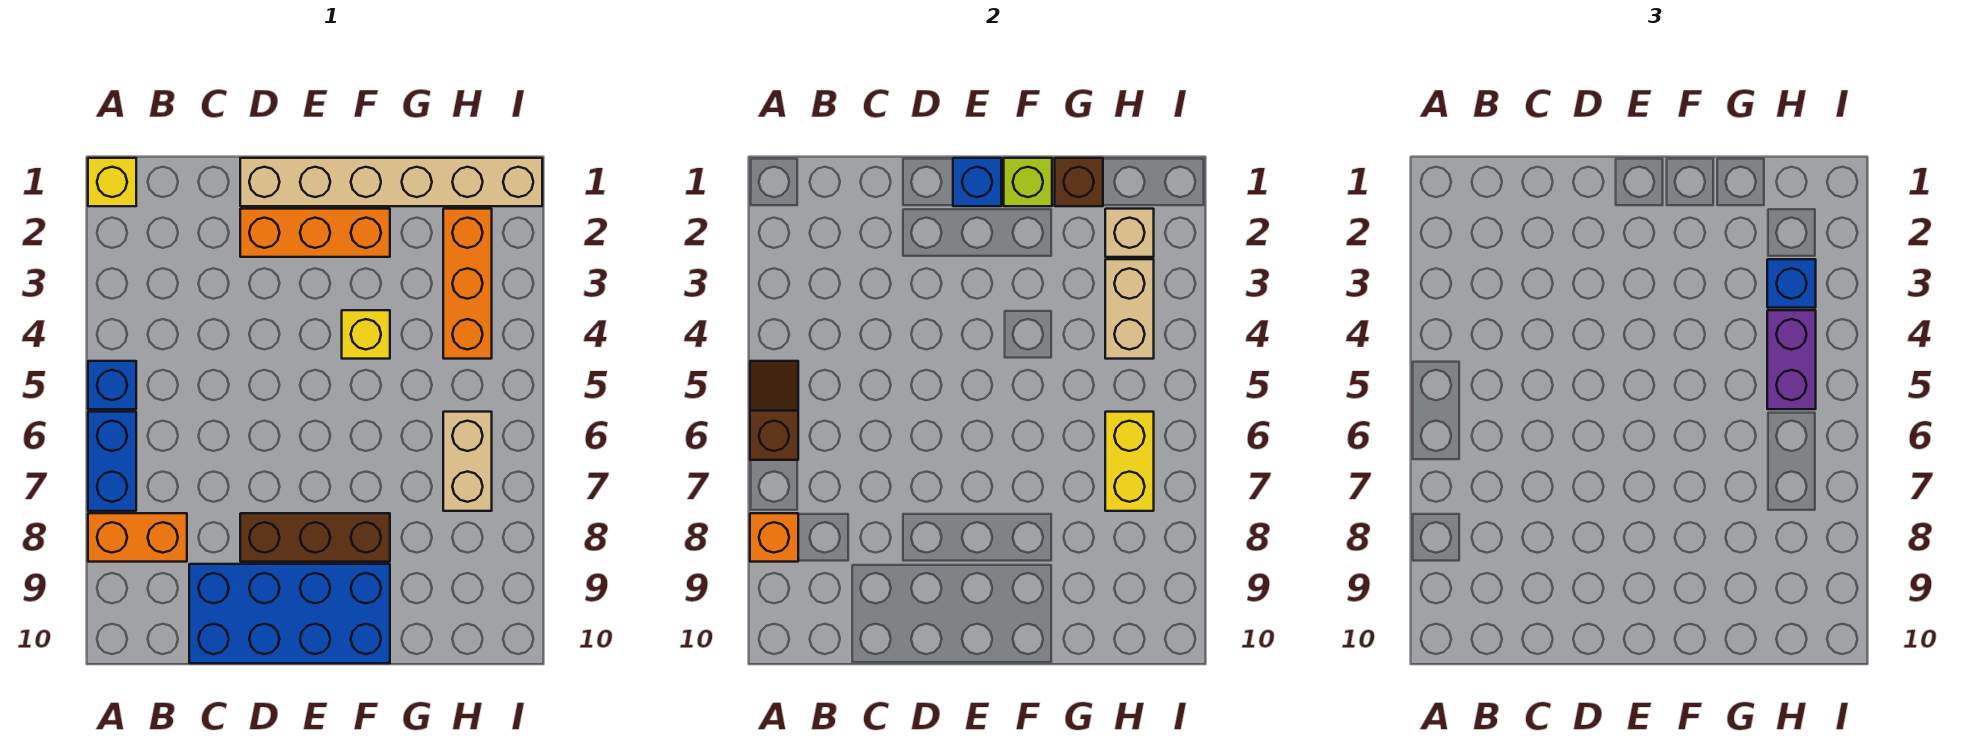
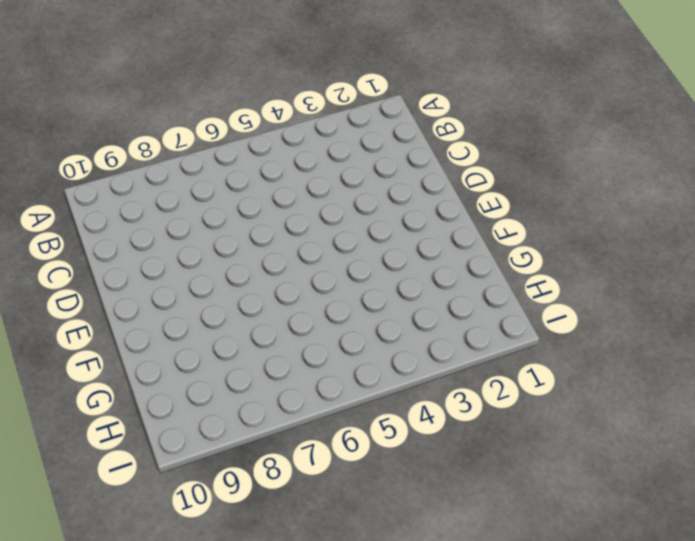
none -> yellow 1x1 brick [88,158,136,206]
none -> blue 1x1 brick [88,361,136,409]
none -> blue 1x2 brick [88,412,136,511]

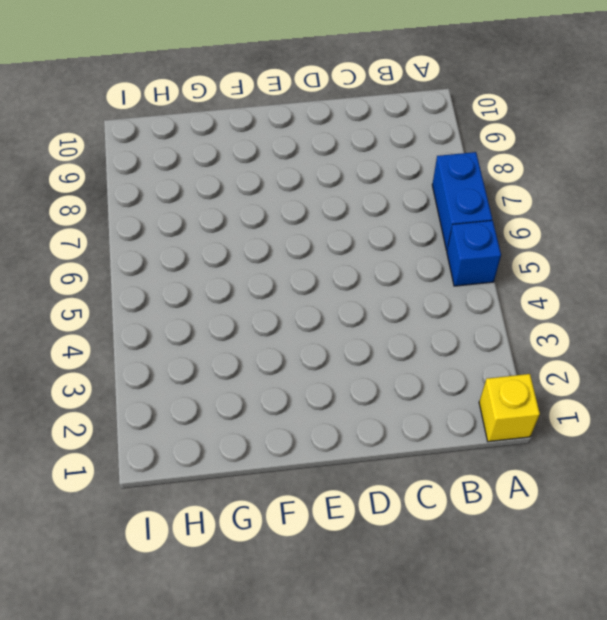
none -> orange 1x2 brick [88,513,187,562]
none -> blue 2x4 brick [189,564,390,663]
none -> tan 1x6 brick [240,158,542,206]

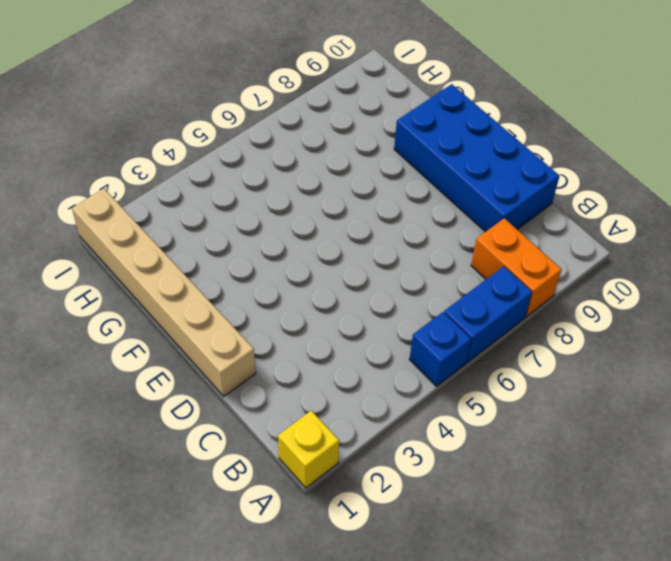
none -> orange 1x3 brick [240,209,390,257]
none -> brown 1x3 brick [240,513,390,562]
none -> yellow 1x1 brick [342,310,390,359]

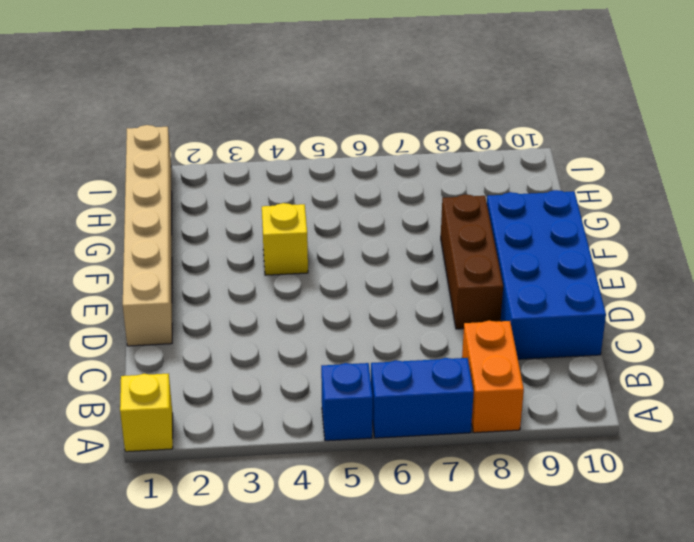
none -> orange 1x3 brick [240,209,390,257]
none -> orange 1x3 brick [443,209,492,359]
none -> tan 1x2 brick [443,412,492,511]

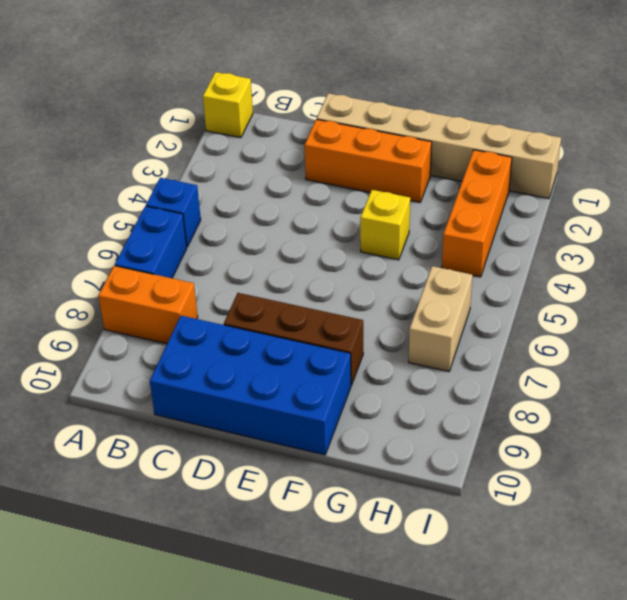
none -> brown 1x2 slope [750,361,798,460]
none -> orange 1x1 brick [750,513,798,562]
none -> blue 1x1 brick [953,158,1001,206]

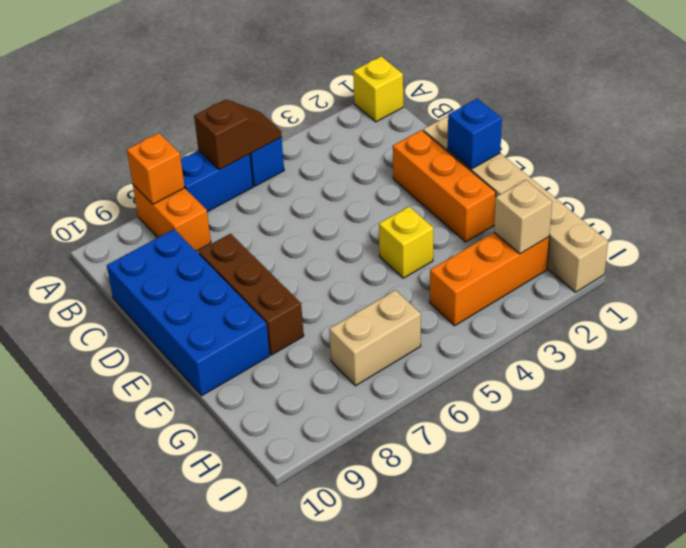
none -> lime 1x1 brick [1004,158,1052,206]
none -> brown 1x1 brick [1055,158,1103,206]
none -> tan 1x2 brick [1105,259,1154,359]

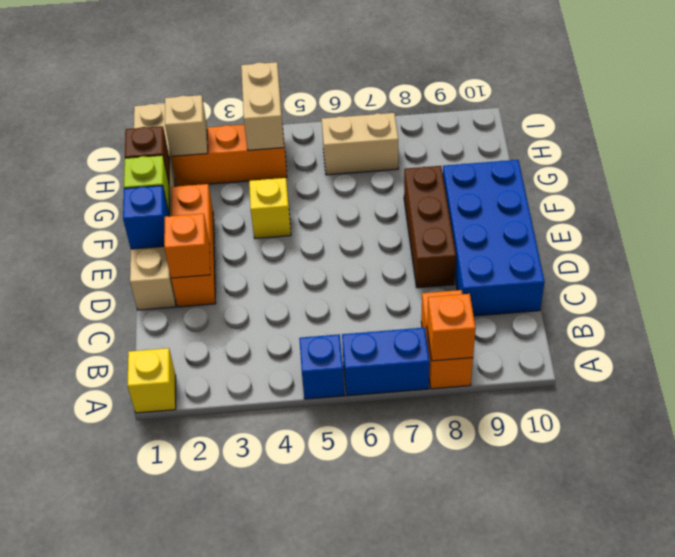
orange 1x1 brick [164,214,210,278] -> none
tan 1x2 brick [241,62,284,150] -> tan 1x2 brick turned to [1105,259,1154,359]
none -> brown 1x2 slope [750,361,798,460]
none -> yellow 1x2 brick [1105,412,1154,511]
none -> blue 1x1 brick [1767,259,1816,308]

